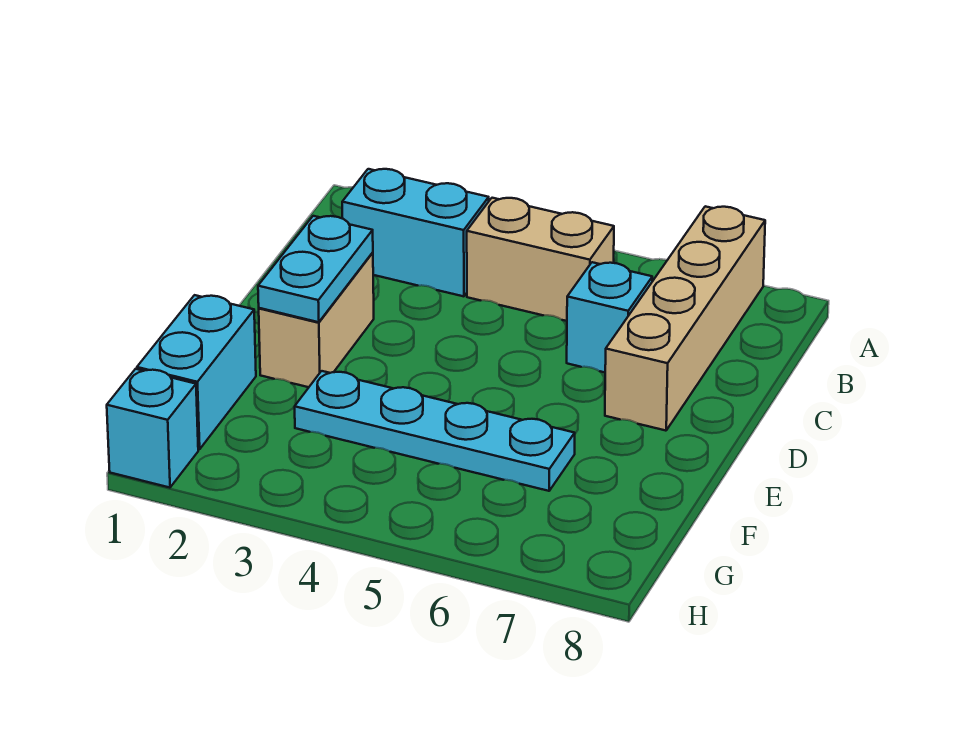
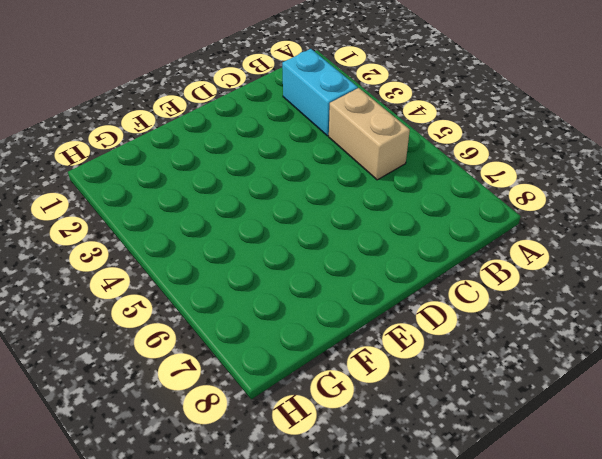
none -> tan 1x4 brick [605,206,765,431]
none -> cyan 1x1 brick [567,262,652,372]

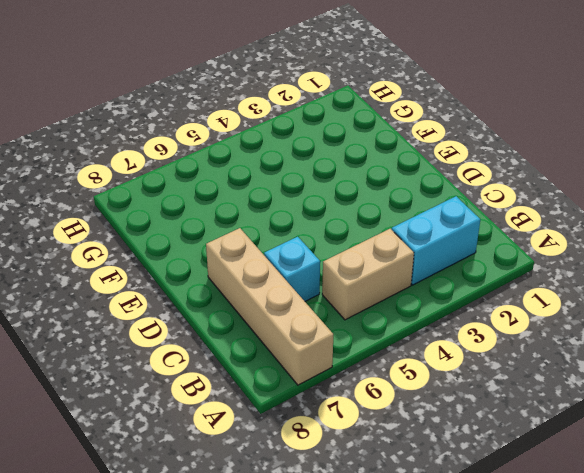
none -> tan 1x2 brick [259,253,374,387]
none -> cyan 1x2 brick [137,295,256,449]

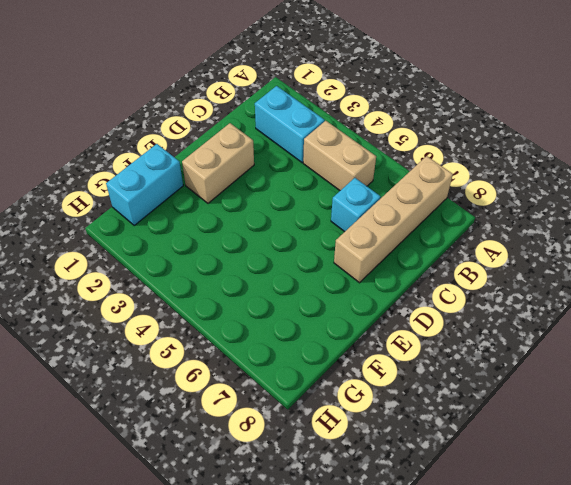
none -> cyan 1x4 plate [295,371,575,491]
none -> cyan 1x1 brick [107,369,198,488]

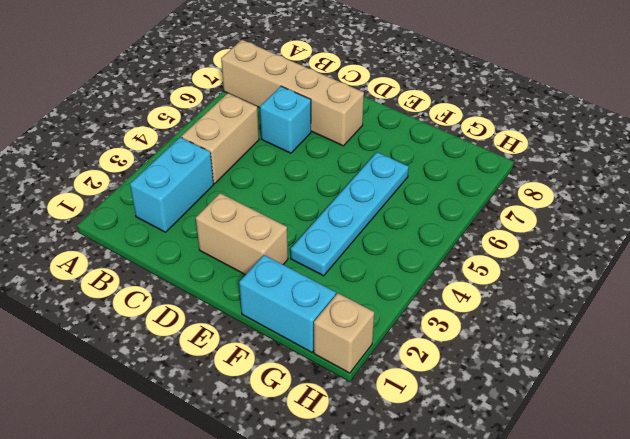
tan 1x1 brick [314,293,374,373] -> cyan 1x1 brick [107,369,198,488]
none -> cyan 1x2 plate [258,216,373,322]

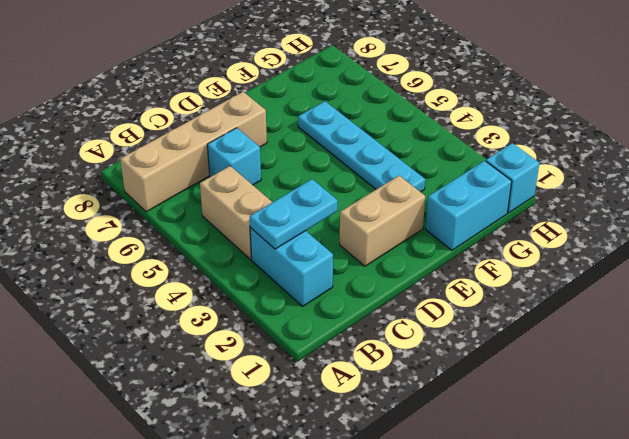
cyan 1x2 plate [250,179,338,249] -> cyan 1x2 plate moved to [258,216,373,322]

